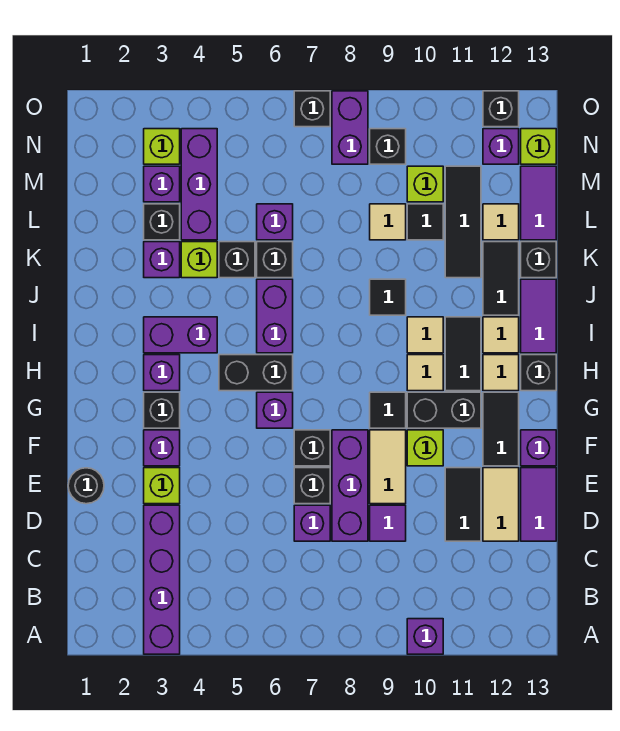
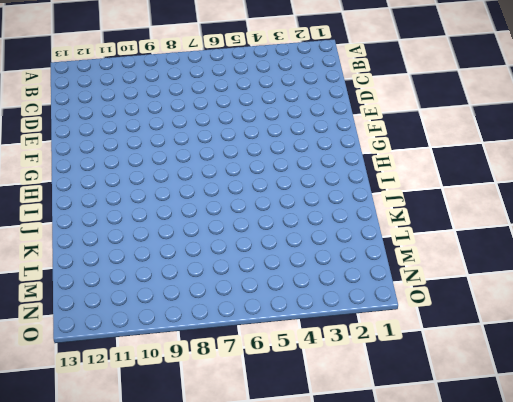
none -> purple 1x4 brick [144,505,180,654]
none -> purple 1x1 brick [407,619,443,654]
none -> purple 1x1 brick [294,505,330,541]
none -> purple 1x3 brick [332,430,368,541]

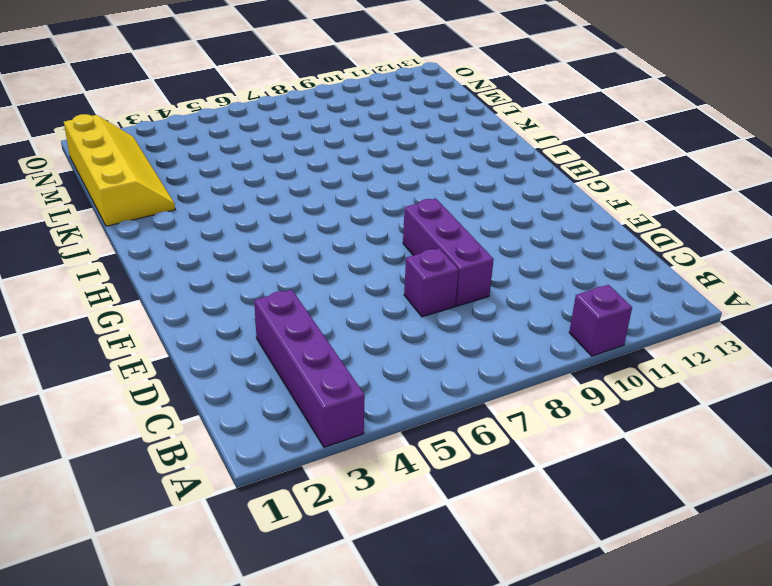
yellow 2x4 slope [64,114,175,226] -> none
none -> purple 1x1 tile [370,505,406,541]
none -> black 1x2 tile [445,468,481,541]
none -> tan 1x2 tile [483,468,519,541]
none -> purple 1x2 tile [521,468,556,541]

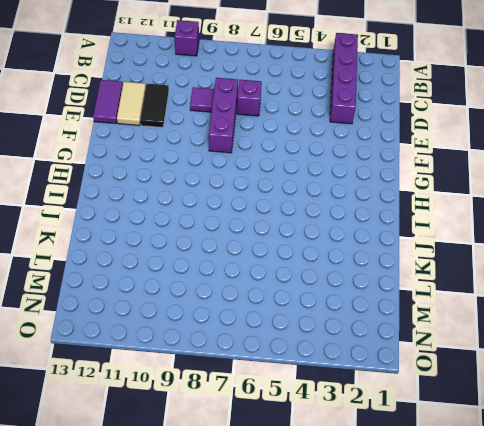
none -> black 1x1 round brick [68,468,104,504]
none -> lime 1x1 brick [144,468,180,504]
none -> black 1x1 brick [294,468,330,504]
none -> tan 1x2 tile [370,430,406,504]

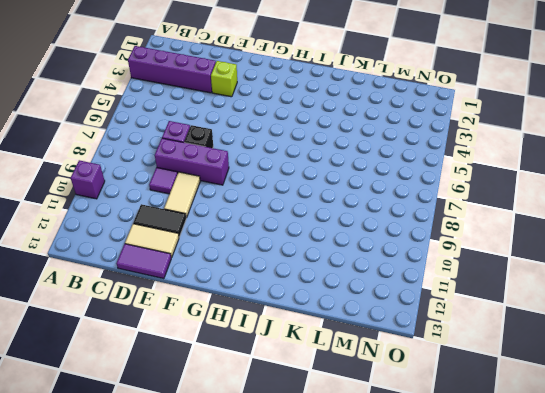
tan 1x2 tile [164,172,200,218] -> tan 1x2 tile turned to [370,430,406,504]
none -> black 1x1 round brick [68,468,104,504]
none -> purple 1x1 brick [144,430,180,466]
none -> black 1x1 brick [294,430,330,466]
none -> lime 1x1 brick [407,430,443,466]

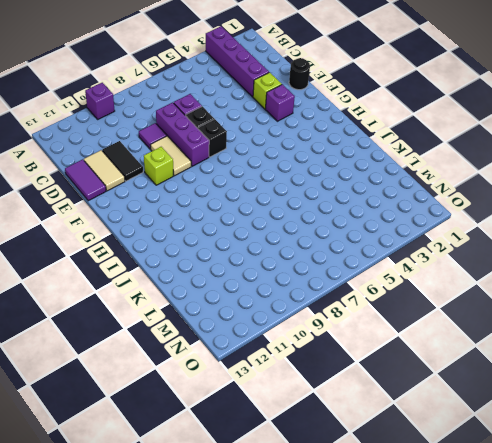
none -> black 1x2 tile [483,392,519,466]
none -> purple 1x1 brick [521,430,556,466]
none -> black 1x1 brick [144,392,180,428]
none -> purple 1x1 brick [257,392,293,428]

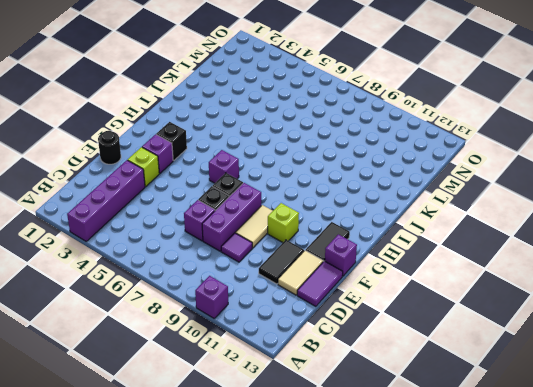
none -> black 1x1 tile [370,392,406,428]
none -> black 1x2 brick [407,392,481,428]
none -> purple 1x1 brick [144,355,180,391]
none -> black 1x2 brick [219,355,293,391]

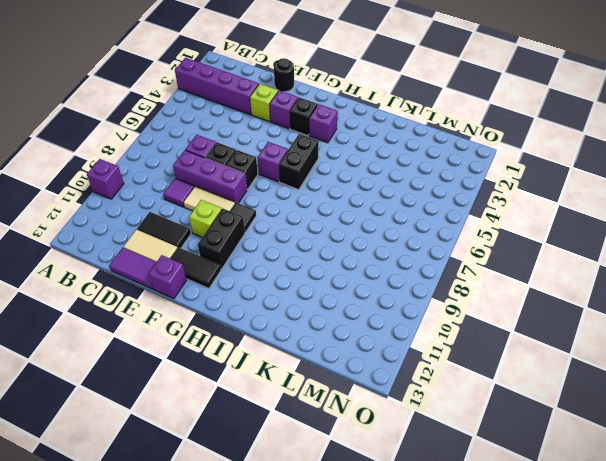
none -> tan 1x1 tile [407,355,443,391]
none -> black 1x2 tile [445,317,481,391]
none -> tan 1x1 tile [483,355,519,391]
none -> black 1x1 brick [521,355,556,391]

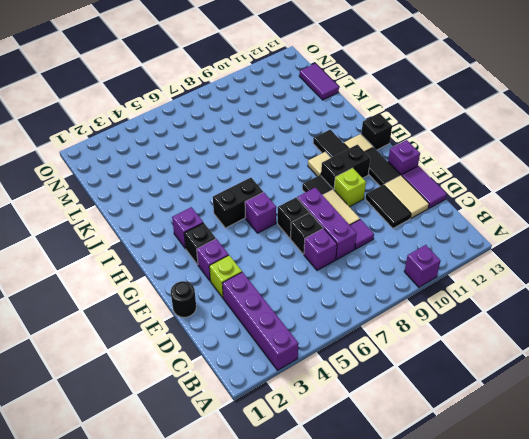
none -> purple 1x2 brick [144,317,217,353]
none -> purple 1x2 brick [257,279,293,353]
none -> tan 1x1 tile [407,317,443,353]
none -> tan 1x1 tile [483,317,519,353]

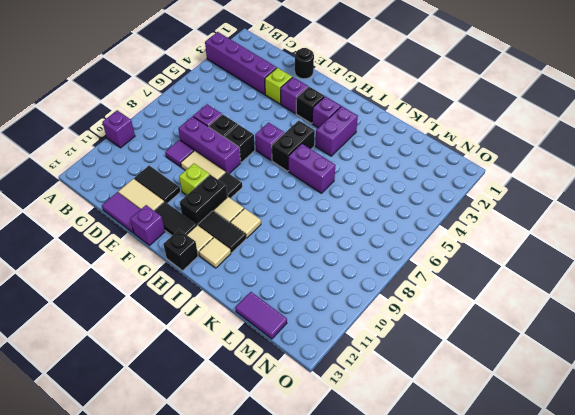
none -> purple 1x2 tile [521,279,556,353]
none -> black 1x1 tile [370,279,406,315]
none -> black 1x2 tile [483,242,519,315]
none -> purple 1x1 brick [144,242,180,278]

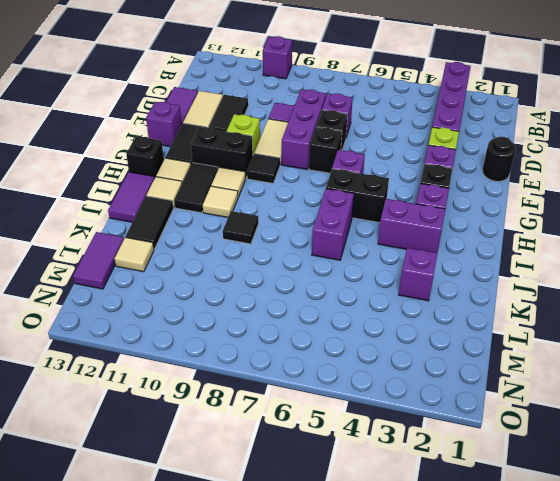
none -> lime 1x1 brick [181,242,217,278]
none -> black 1x1 brick [219,242,255,278]
none -> black 1x1 brick [257,242,293,278]
none -> black 1x3 tile [445,166,481,278]

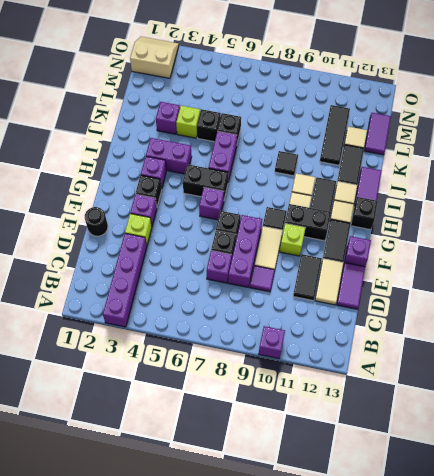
tan 2x2 slope [130,37,179,78] -> none
none -> black 1x1 brick [521,242,556,278]
none -> black 1x1 brick [144,204,180,240]
none -> purple 1x3 brick [181,129,217,240]
none -> purple 1x1 brick [257,204,293,240]

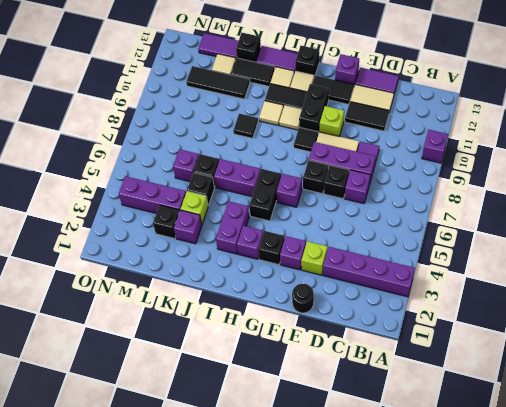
none -> tan 1x1 tile [370,204,406,240]
none -> black 1x1 tile [407,204,443,240]
none -> purple 1x1 brick [144,166,180,202]
none -> lime 1x1 brick [407,166,443,202]

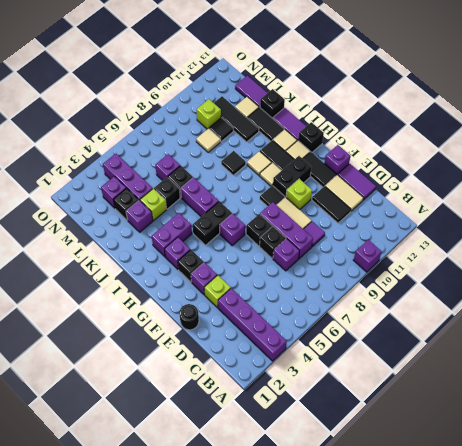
none -> lime 1x1 brick [144,129,180,164]
none -> purple 1x2 brick [332,91,368,164]
none -> black 1x1 brick [370,129,406,164]
none -> purple 1x1 brick [483,129,519,164]

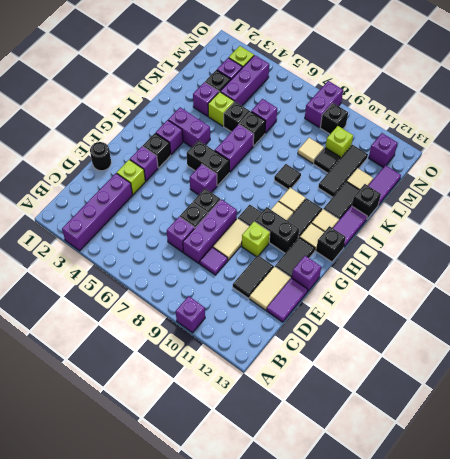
none -> lime 1x1 brick [521,129,556,164]
none -> black 1x1 brick [294,91,330,127]
none -> black 1x1 brick [483,91,519,127]

